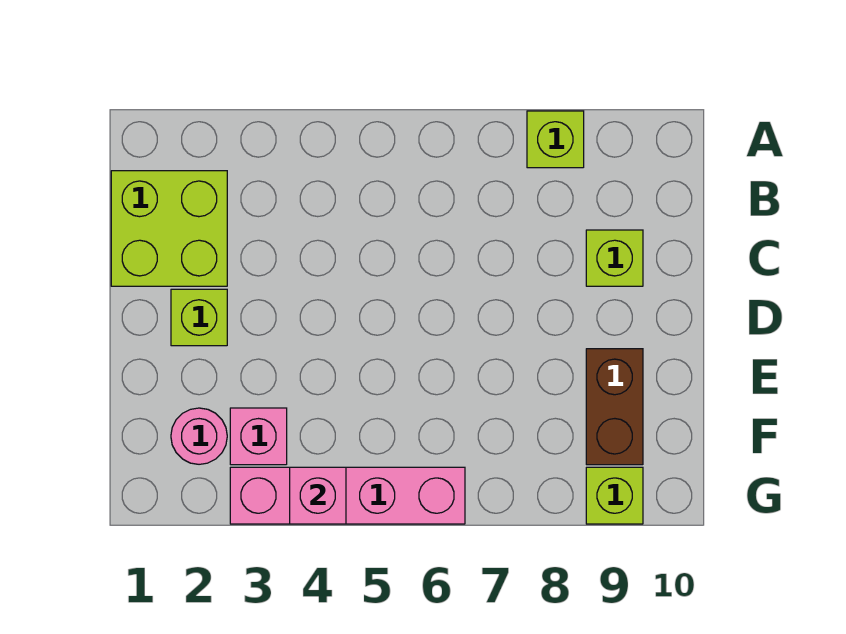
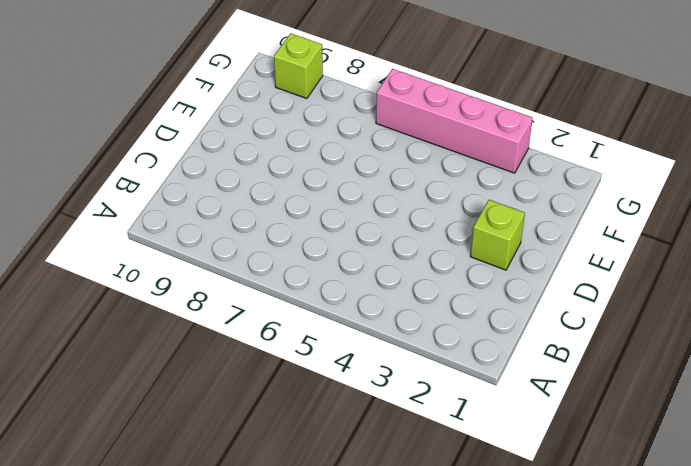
none -> lime 1x1 brick [527,111,584,168]
none -> lime 2x2 brick [111,171,227,286]

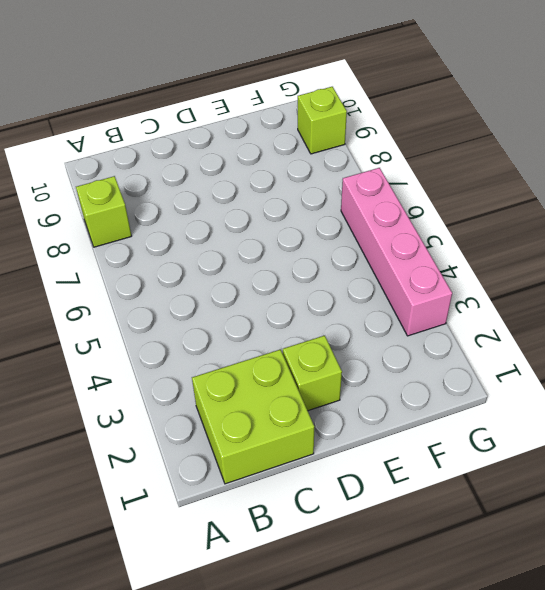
none -> lime 1x1 brick [586,230,643,286]
none -> brown 1x2 brick [586,349,643,465]

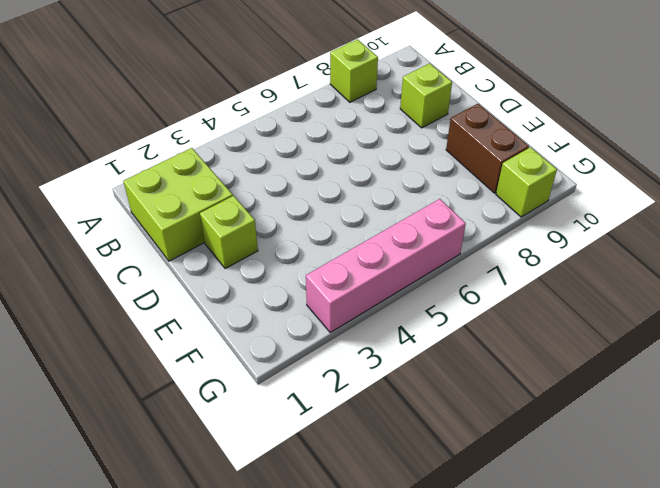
none -> pink 1x1 round brick [171,408,227,464]
none -> pink 1x1 brick [230,408,287,465]

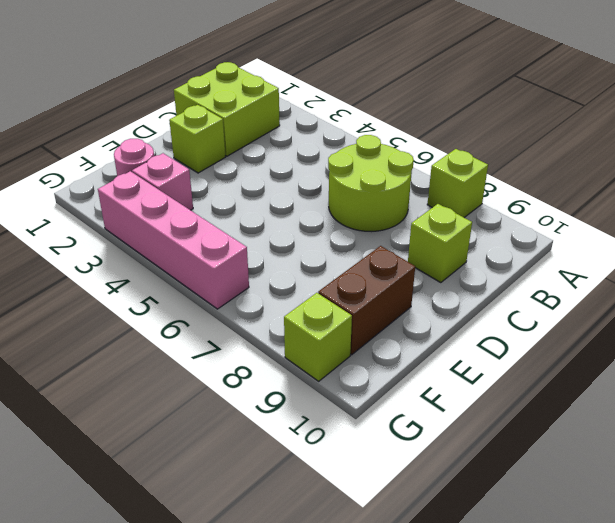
lime 2x2 round brick [328,135,414,231] -> none
none -> pink 1x1 brick [290,467,346,524]

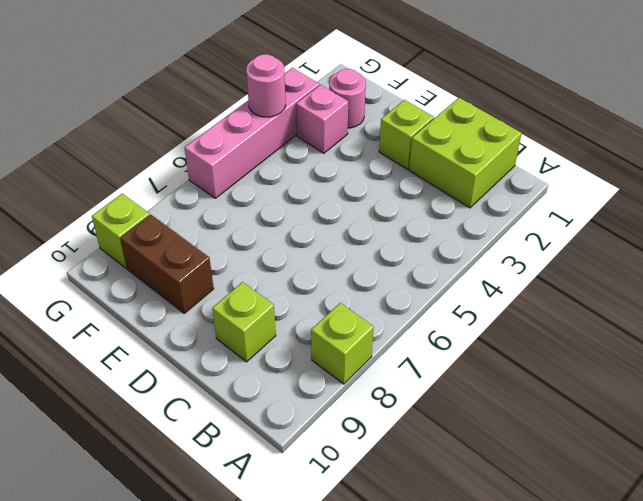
pink 1x1 round brick [246,54,286,117] -> pink 1x1 brick [290,467,346,524]

